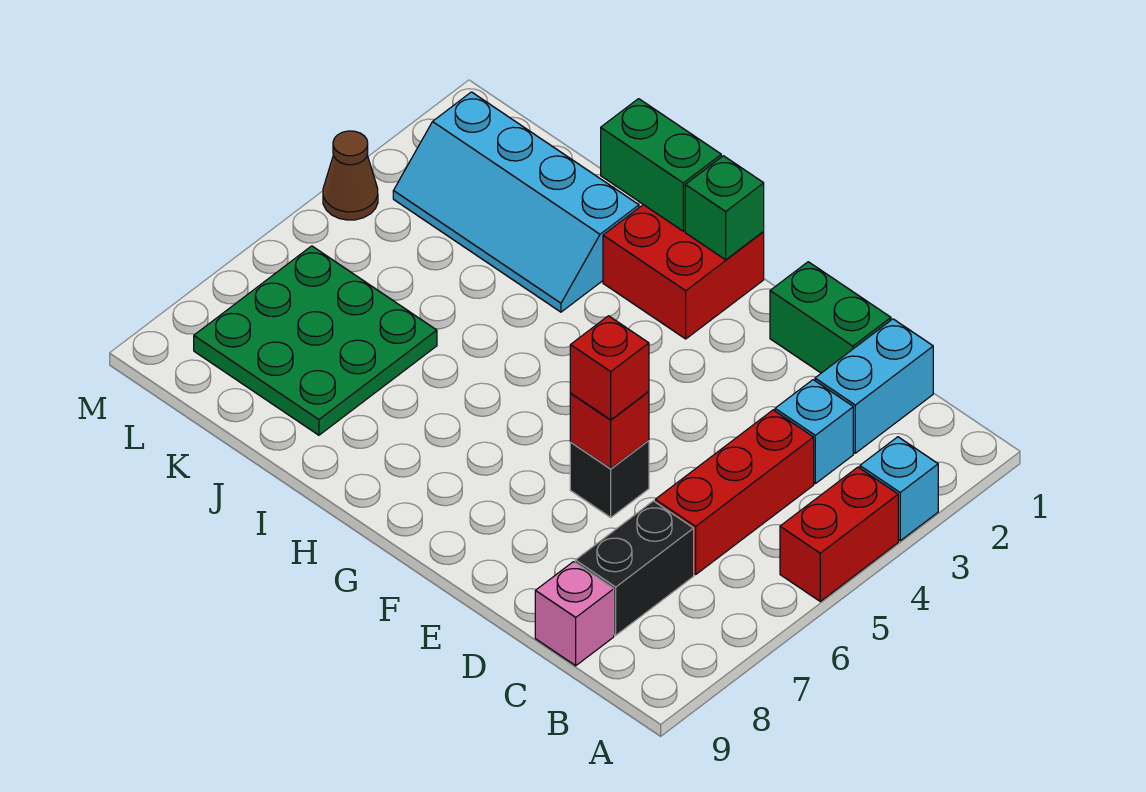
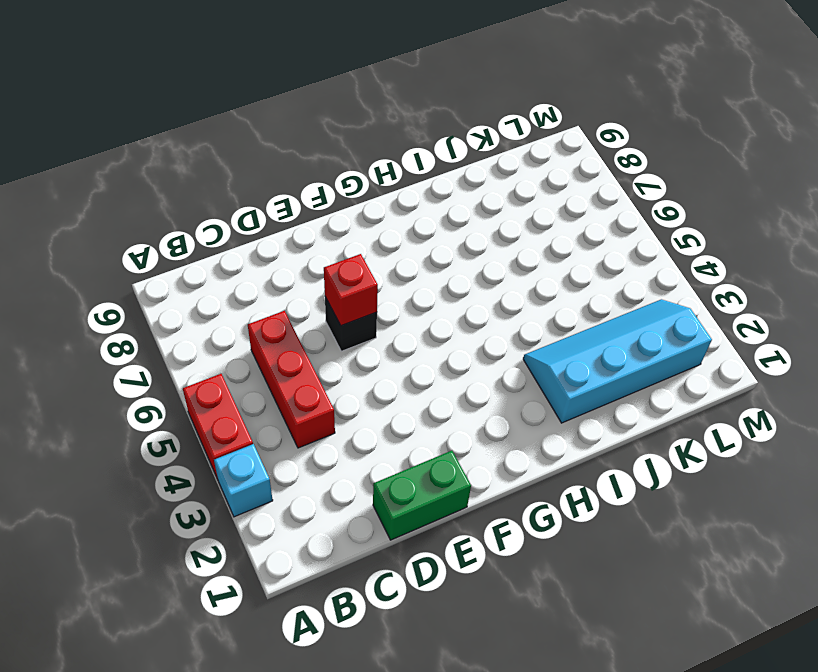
none -> cyan 1x2 brick [815,319,933,453]
none -> cyan 1x1 brick [775,380,853,484]
none -> black 1x2 brick [575,501,694,635]

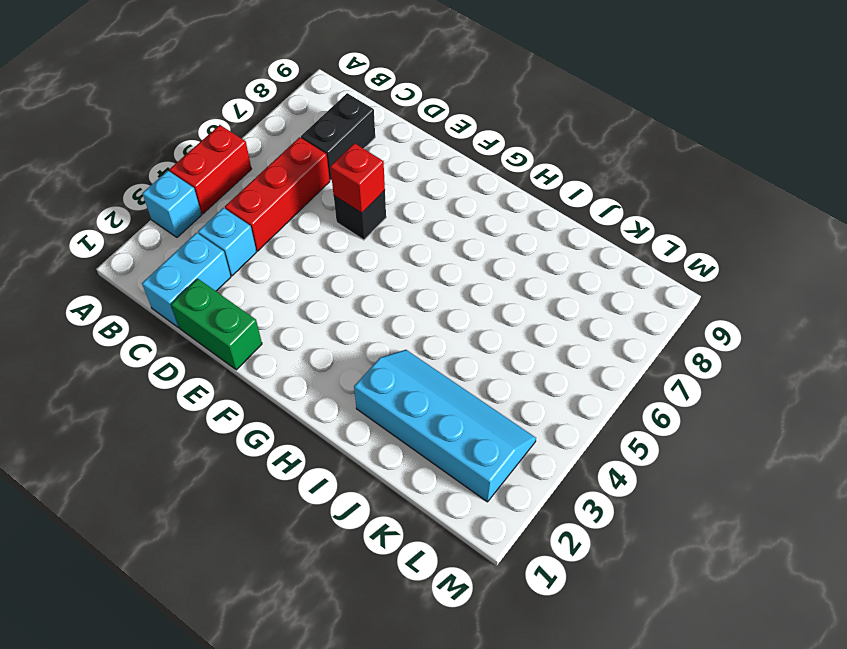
none -> pink 1x1 brick [535,562,614,666]
none -> red 2x2 brick [603,205,764,339]
none -> green 3x3 plate [194,246,437,435]

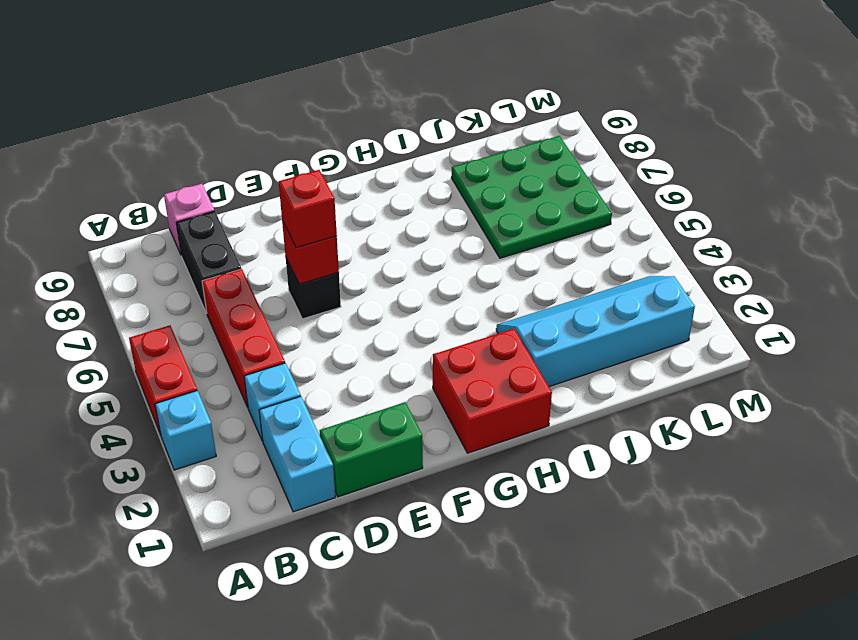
none -> brown 1x1 cone [323,131,378,220]
none -> green 1x1 brick [685,156,764,260]
none -> green 1x2 brick [601,99,721,231]

